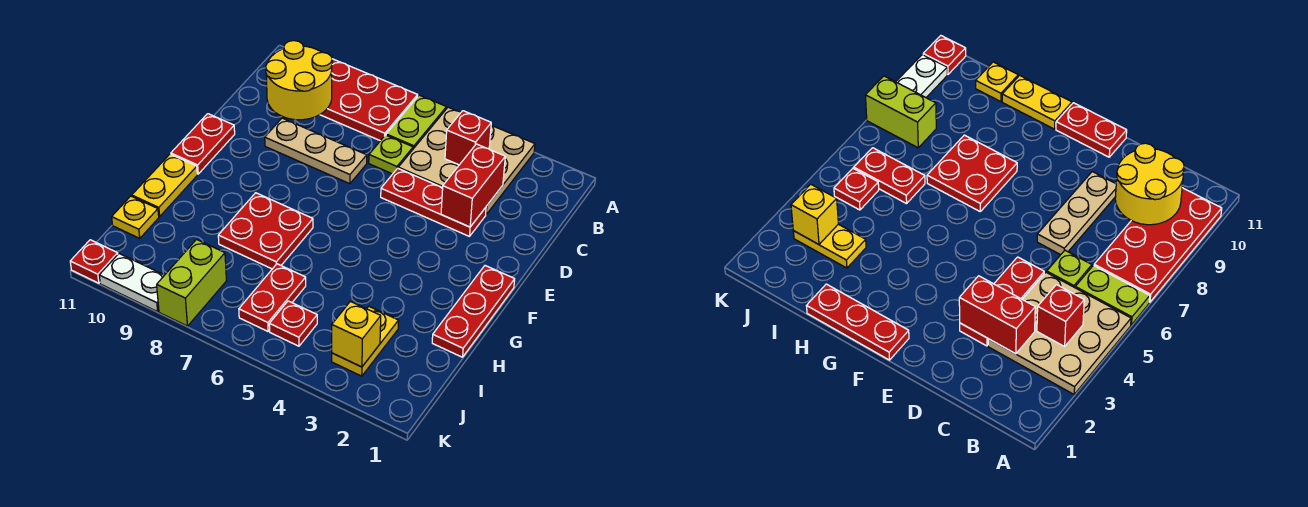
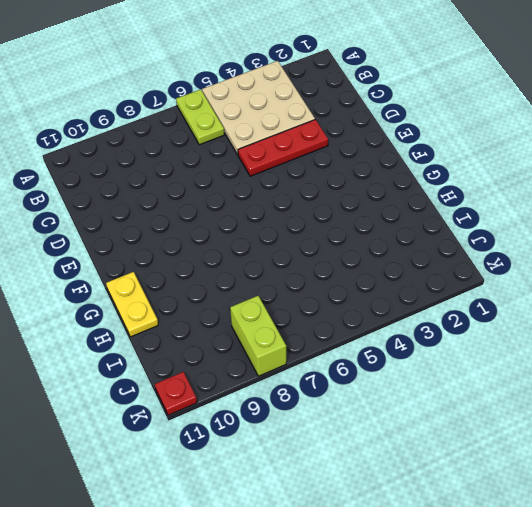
none -> red 2x4 plate [320,59,418,141]
none -> lime 1x1 plate [369,135,413,174]
none -> tan 1x3 plate [265,118,367,184]

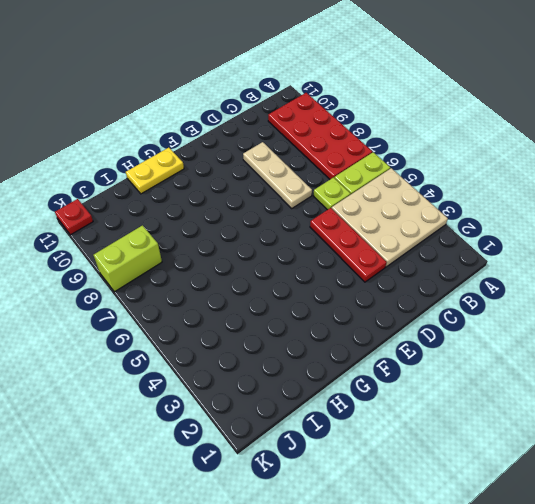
none -> red 1x2 plate [171,114,235,174]
none -> red 1x3 plate [432,266,515,357]
none -> red 2x2 plate [218,193,313,269]

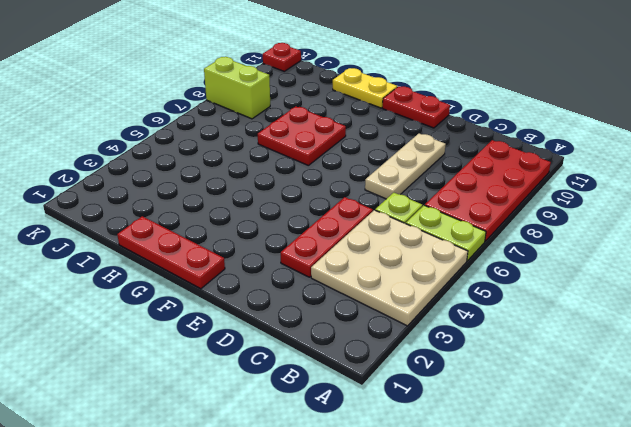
none -> yellow 1x2 plate [332,307,399,376]
none -> red 1x2 plate [239,264,306,331]
none -> yellow 1x1 plate [112,196,159,238]

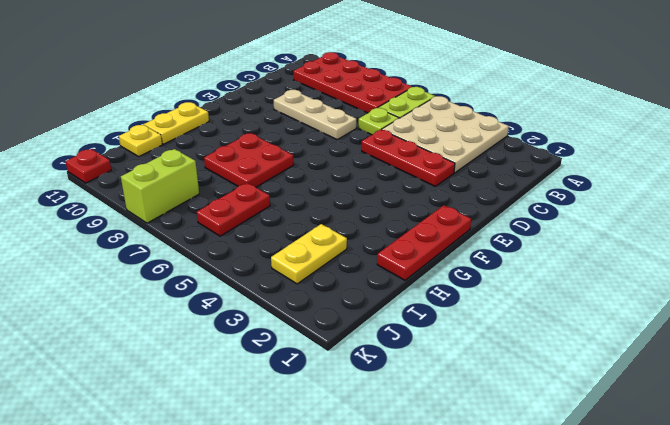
none -> red 1x2 plate [171,114,235,174]
none -> red 1x1 plate [269,301,317,346]
none -> white 1x2 plate [99,254,164,312]

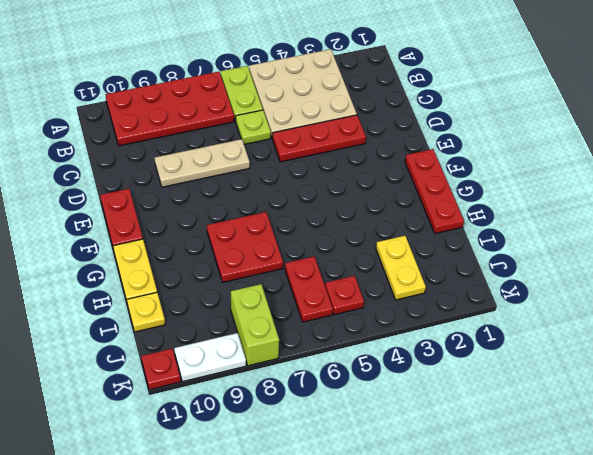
none -> red 1x1 brick [445,111,491,165]
none -> yellow 2x2 round brick [266,41,332,120]
none -> red 1x2 brick [441,144,505,227]

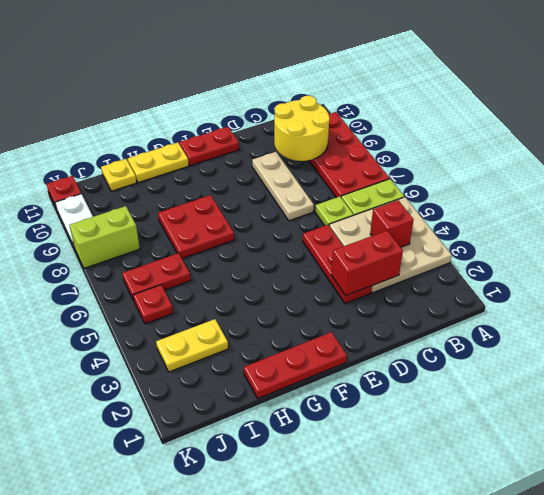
none -> yellow 1x1 brick [332,301,381,367]

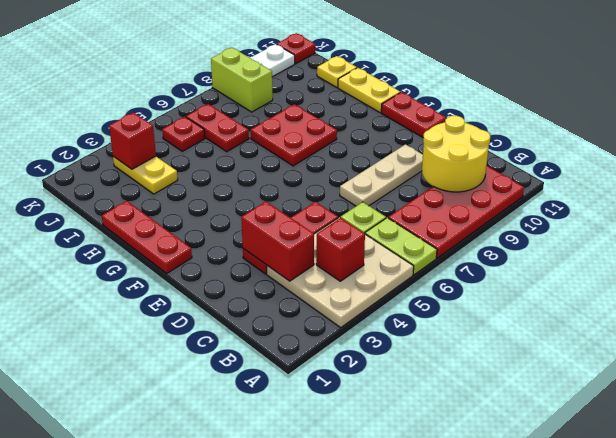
red 1x1 brick [109,113,156,169] -> yellow 1x1 brick [332,301,381,367]

